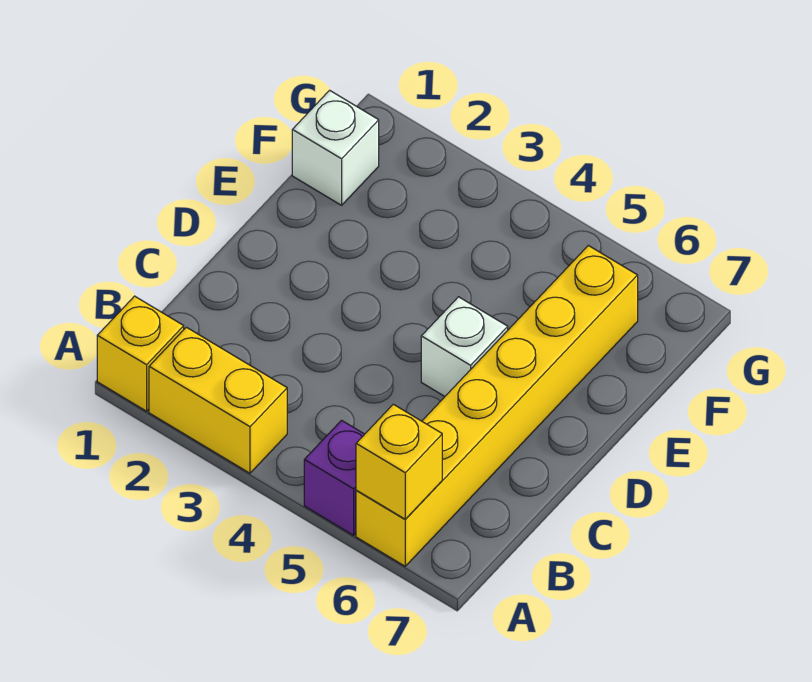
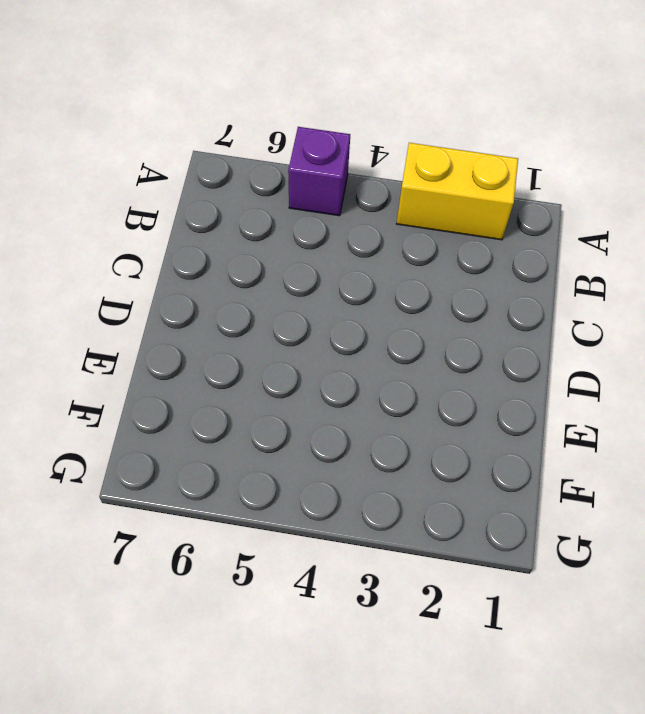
none -> yellow 1x1 brick [97,296,184,411]
none -> yellow 1x6 brick [356,246,638,566]

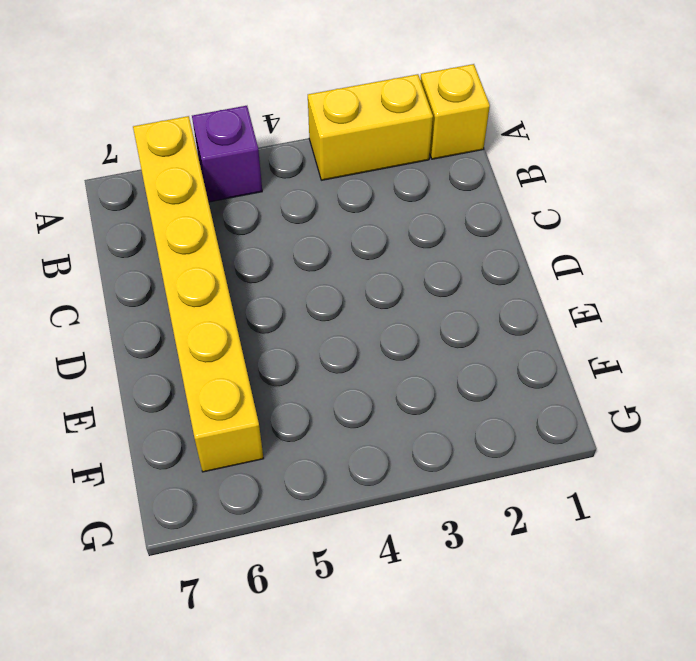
none -> white 1x1 brick [421,297,508,396]
none -> white 1x1 brick [292,90,379,205]

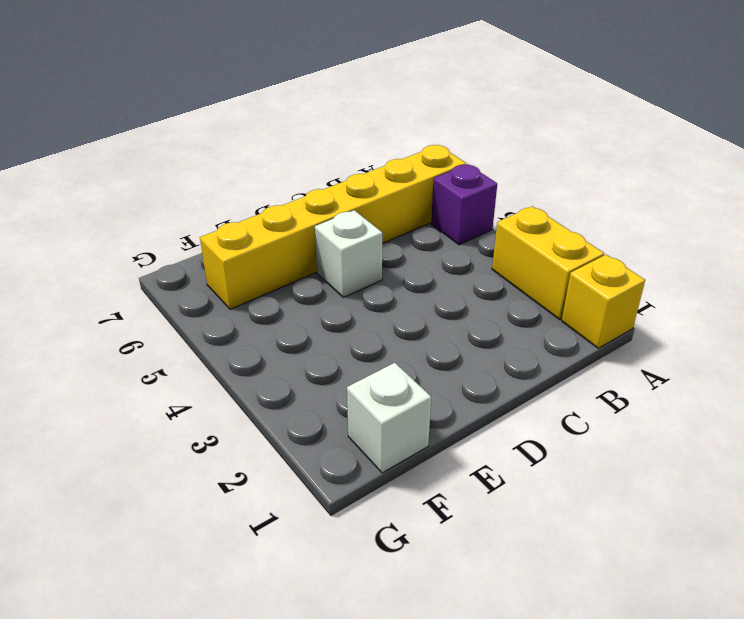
none -> yellow 1x1 brick [356,404,442,519]

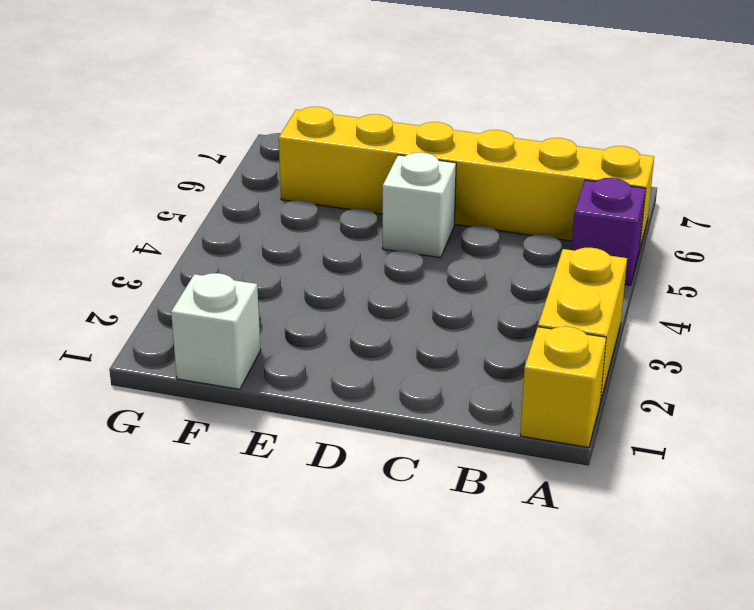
none -> yellow 1x1 brick [356,404,442,519]

